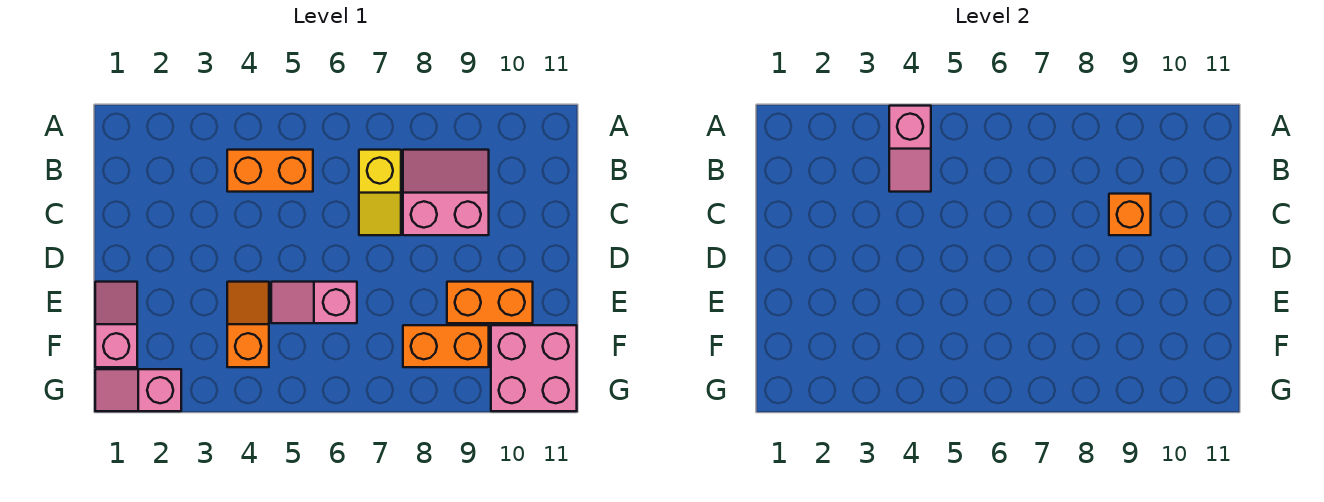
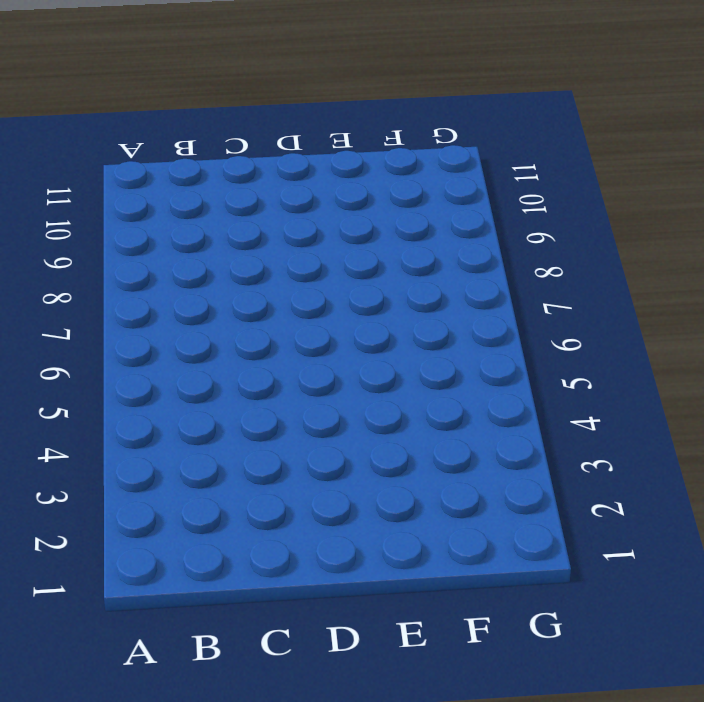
none -> orange 1x2 brick [227,150,313,192]
none -> yellow 1x2 slope [359,150,401,235]
none -> pink 2x2 slope [403,150,489,235]

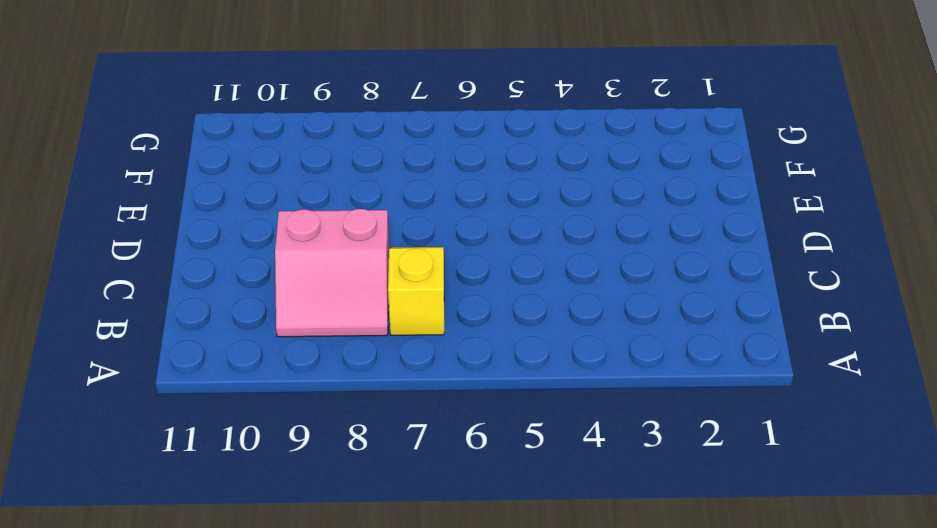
none -> orange 1x2 brick [227,150,313,192]
none -> pink 1x2 slope [95,282,137,367]
none -> orange 1x2 slope [227,282,269,367]

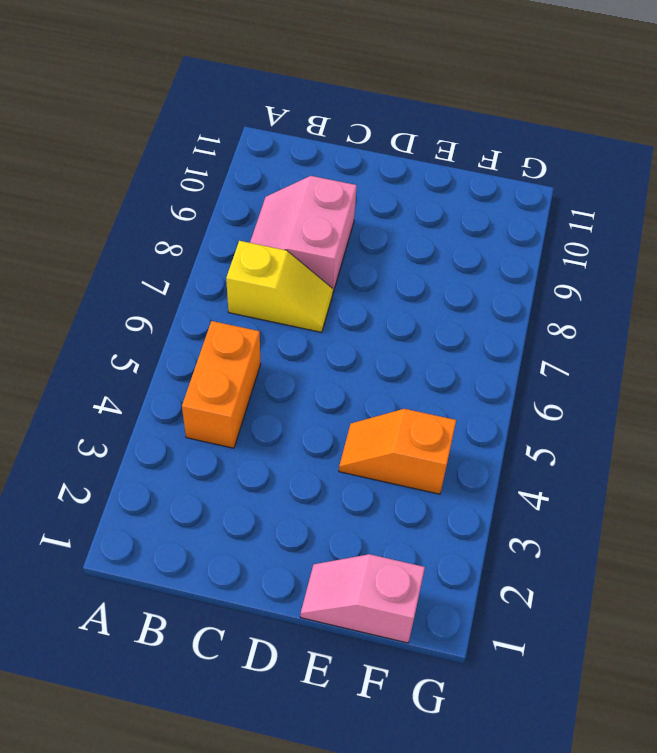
none -> pink 1x2 slope [271,282,357,323]
none -> orange 1x2 brick [447,282,533,323]
none -> orange 1x2 brick [403,325,489,367]

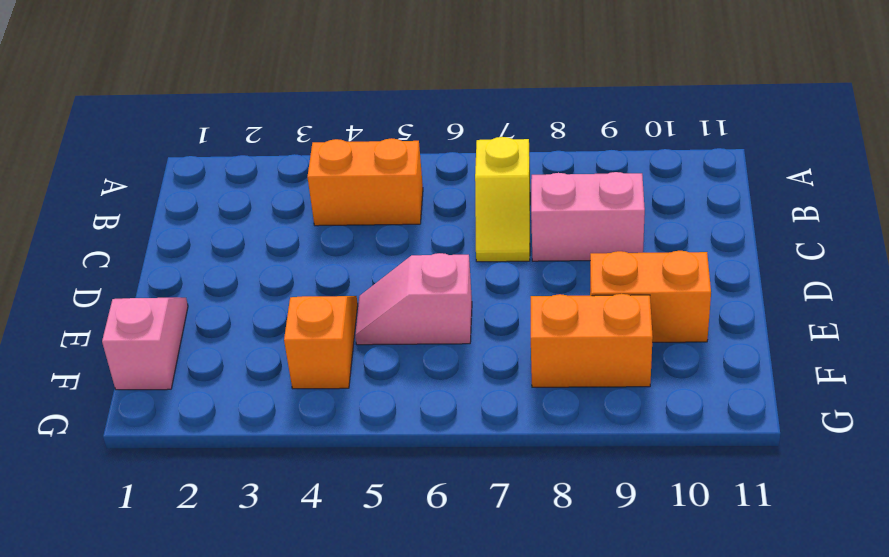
none -> pink 2x2 brick [491,325,577,411]
none -> pink 1x2 slope [95,369,181,411]
none -> pink 1x2 slope [889,106,931,192]

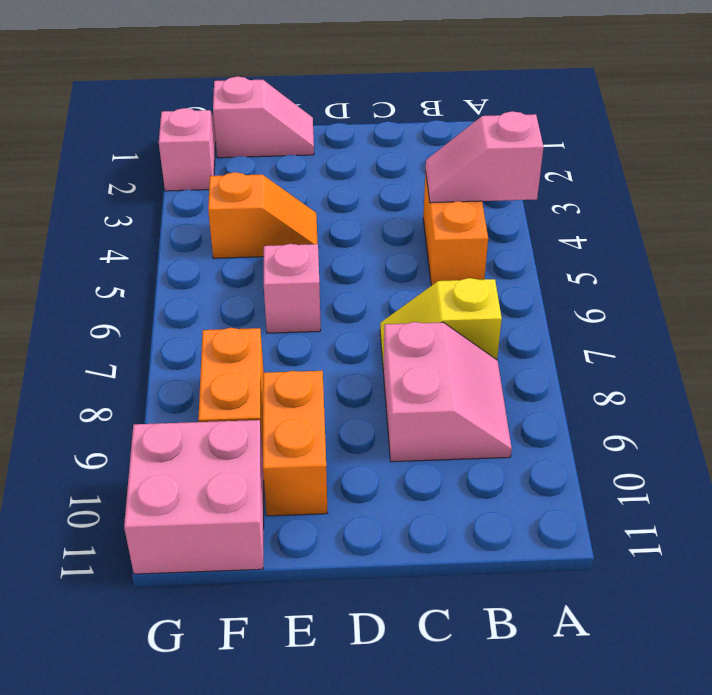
none -> orange 1x1 brick [1109,194,1151,235]

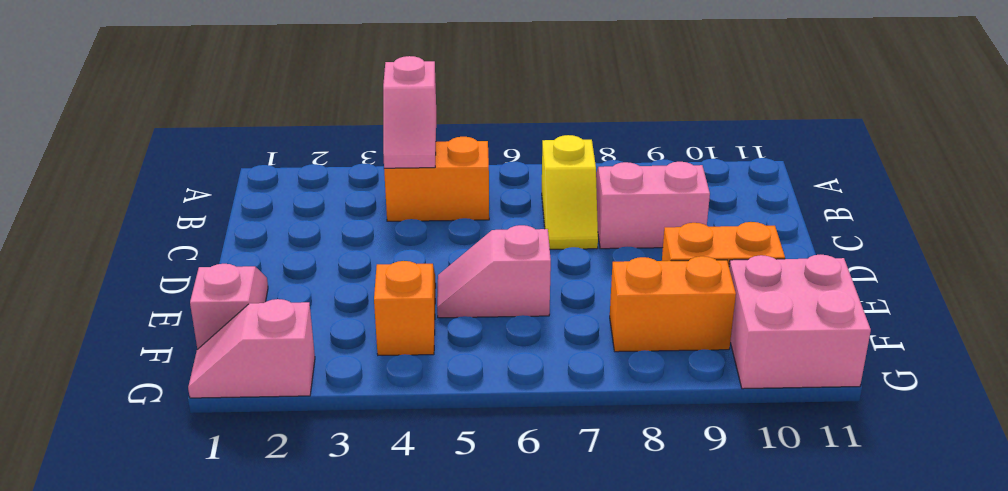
none -> orange 1x1 brick [1109,194,1151,235]

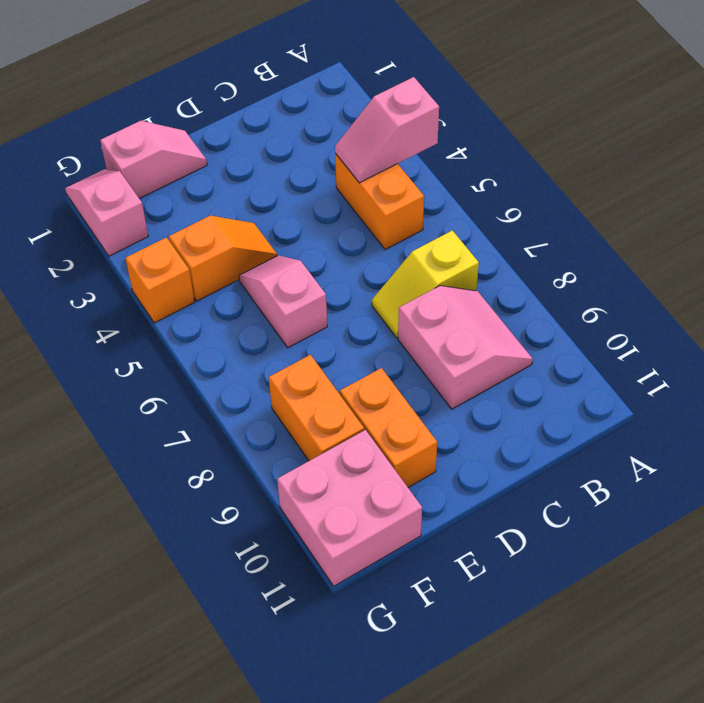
orange 1x1 brick [125,237,194,323] -> orange 1x1 brick moved to [1109,194,1151,235]

